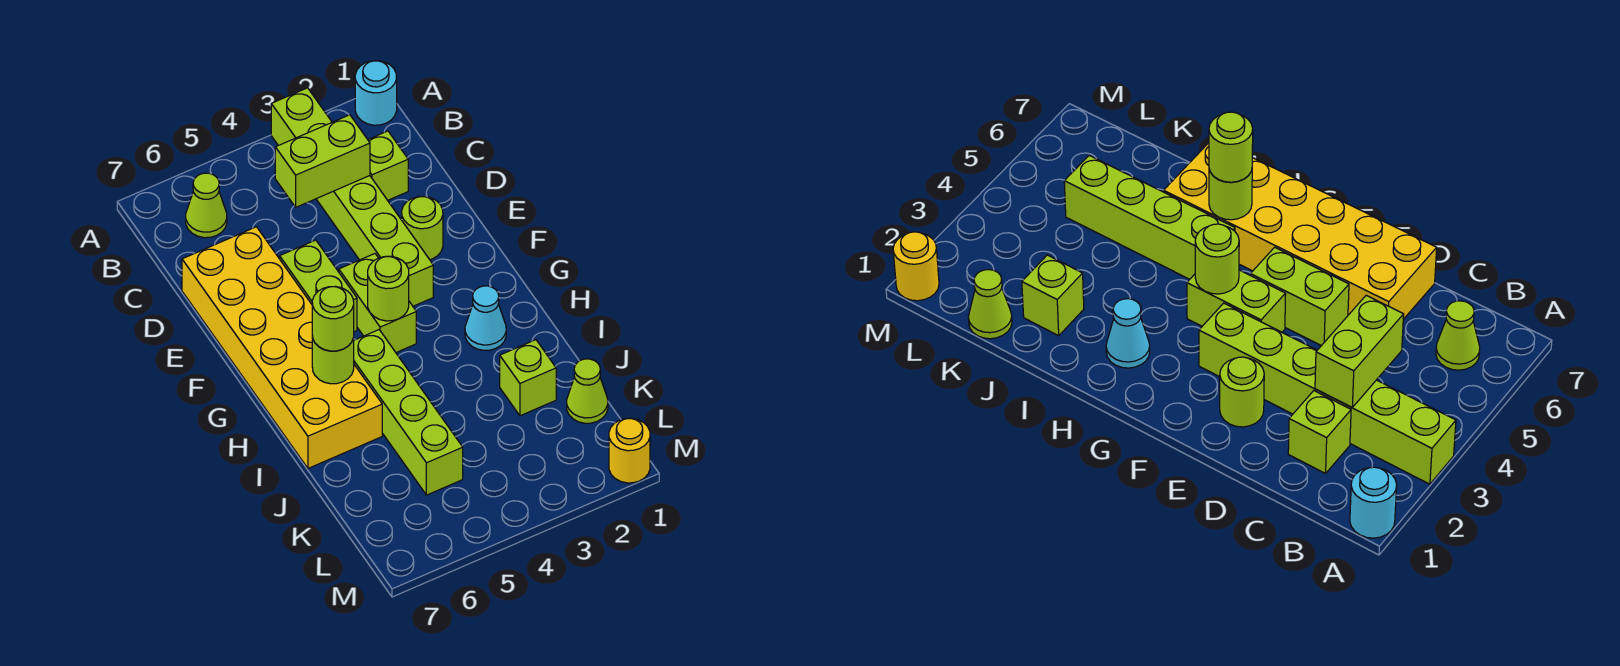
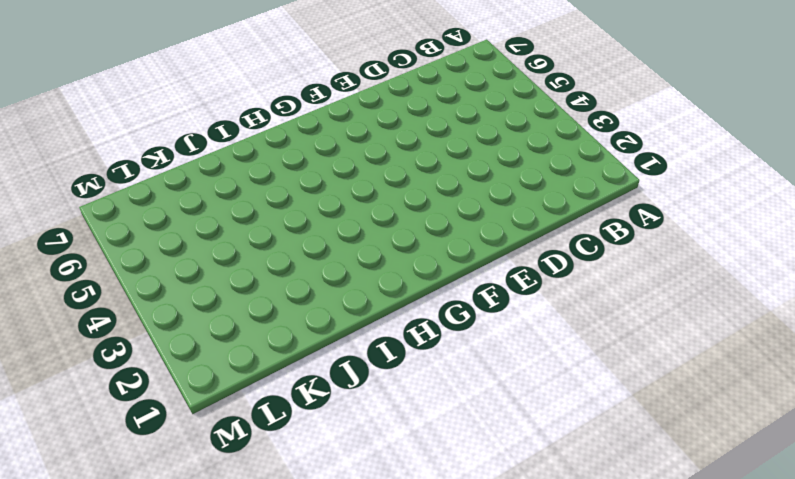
none -> cyan 1x1 round brick [355,61,397,125]
none -> lime 1x6 brick [271,88,433,306]
none -> lime 1x1 cone [186,173,227,238]

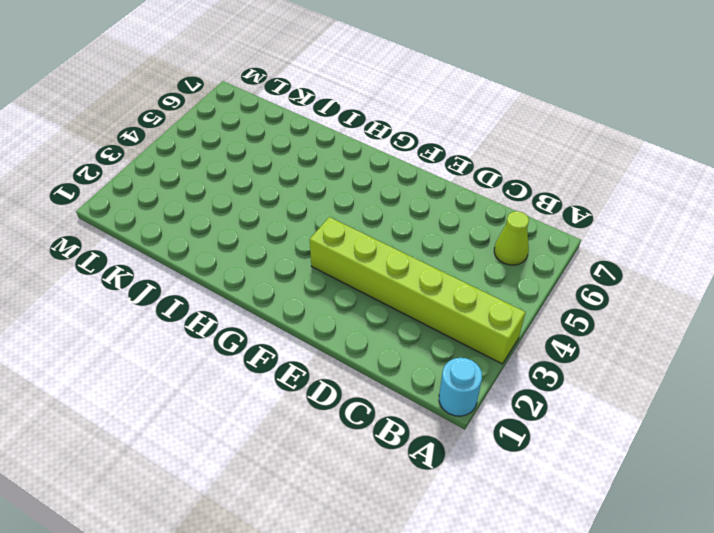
none -> lime 1x1 brick [368,131,408,200]
none -> yellow 2x6 brick [182,227,382,468]
none -> lime 1x1 round brick [402,196,443,260]

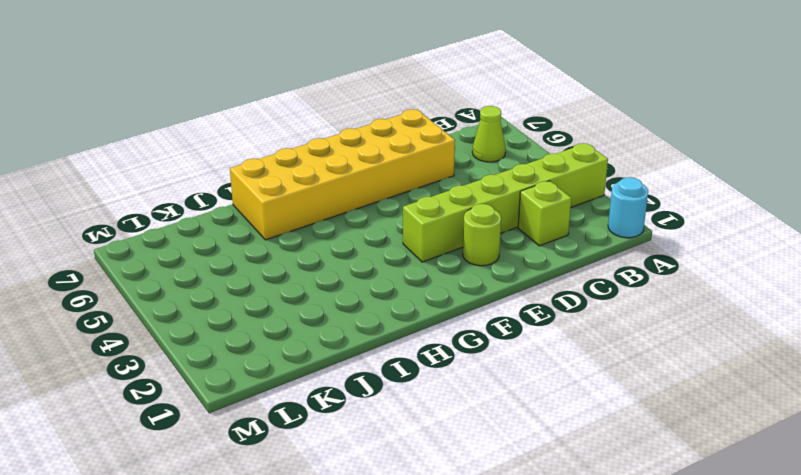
none -> lime 1x2 brick [280,240,357,332]
none -> lime 1x2 brick [339,254,416,352]
none -> cyan 1x1 cone [465,286,506,350]

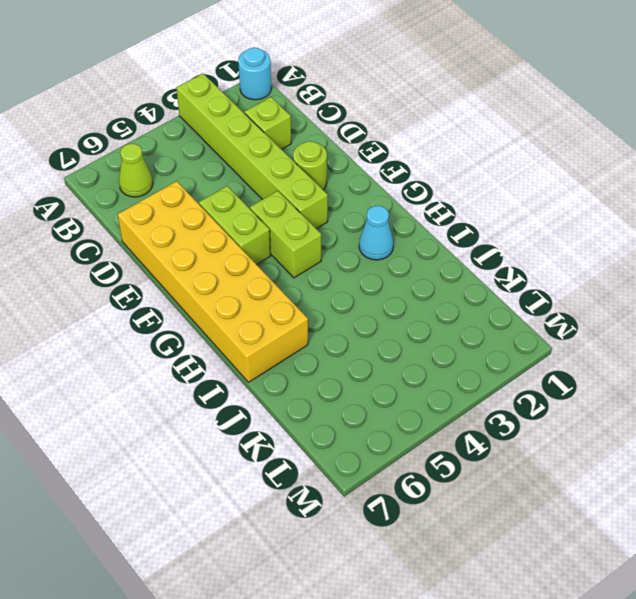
none -> lime 1x4 brick [354,330,463,495]
none -> lime 1x1 brick [500,340,556,416]
none -> lime 1x1 cone [567,359,608,423]

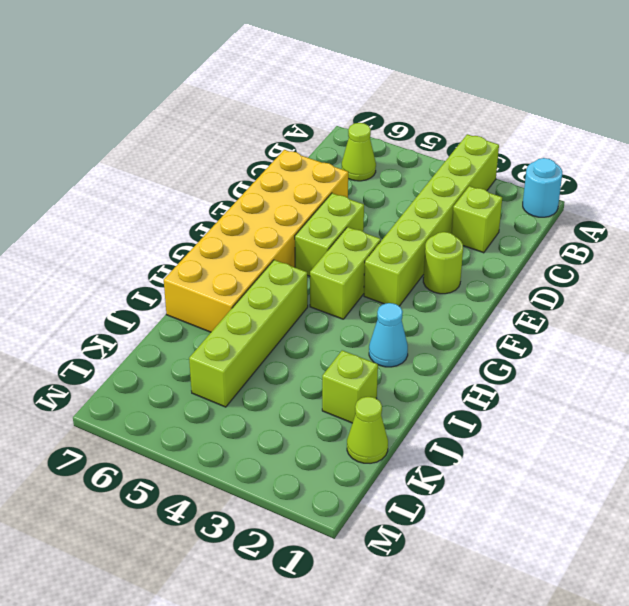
none -> yellow 1x1 round brick [609,418,650,483]
none -> lime 1x2 brick [275,115,370,207]
none -> lime 1x1 round brick [368,256,409,321]

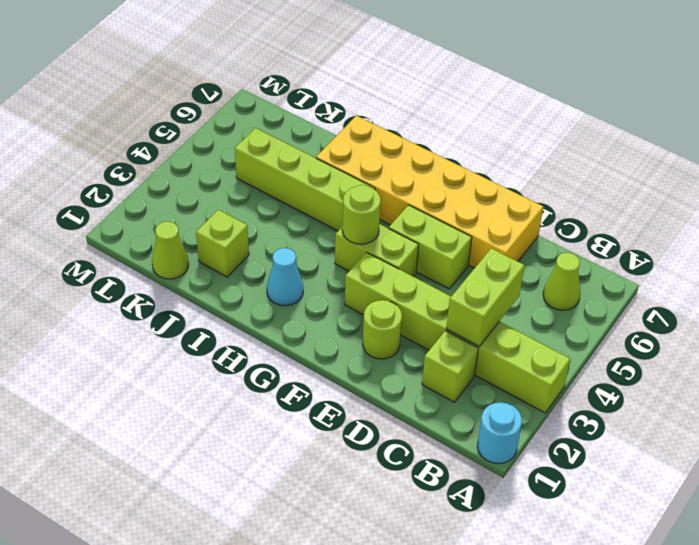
none -> yellow 1x1 round brick [609,418,650,483]
none -> lime 1x1 round brick [312,336,354,384]
none -> lime 1x1 round brick [312,287,354,351]

